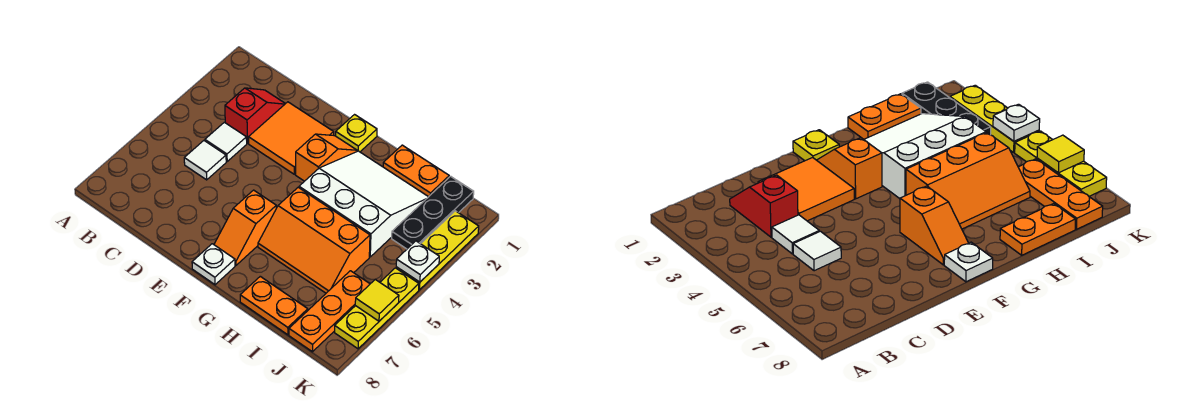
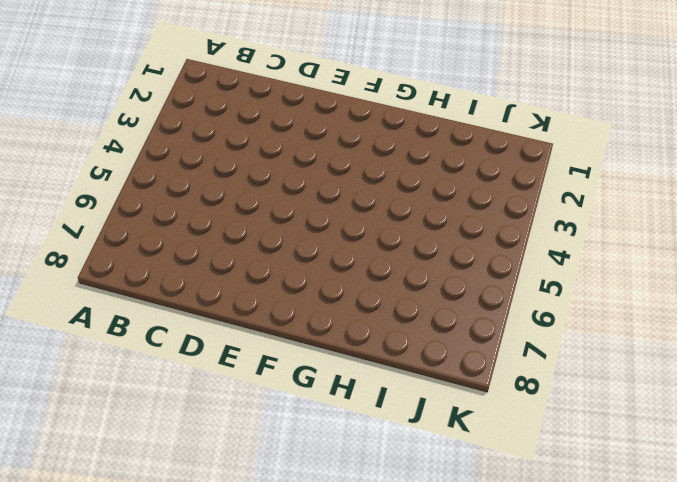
none -> red 1x2 slope [225,88,285,143]
none -> white 1x1 tile [205,122,247,161]
none -> white 1x1 tile [184,141,226,180]

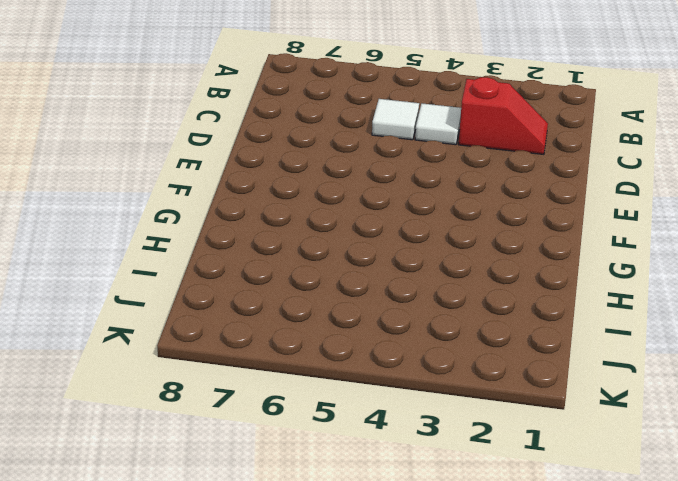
none -> orange 2x2 tile [249,102,334,174]
none -> yellow 1x1 plate [336,115,377,152]
none -> orange 1x2 slope [296,134,357,181]

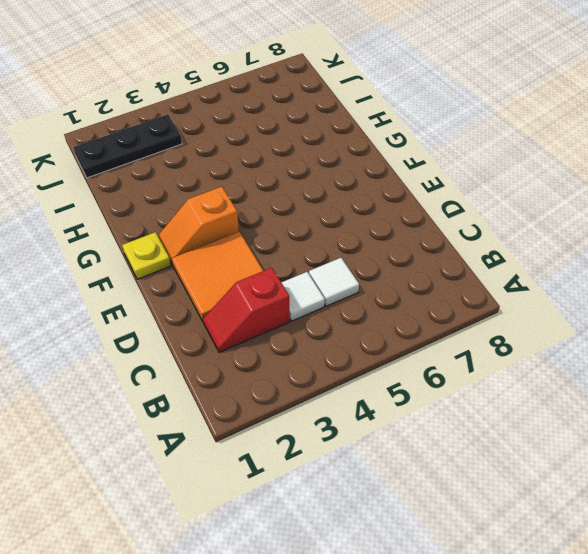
none -> orange 1x2 slope [214,190,276,265]
none -> white 1x1 plate [192,244,235,285]
none -> white 3x3 slope [299,151,428,257]

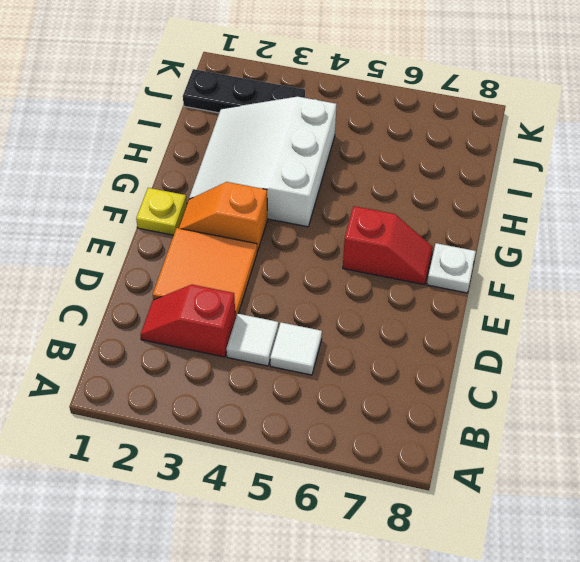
red 1x2 slope [343,206,433,285] -> orange 1x2 slope [214,190,276,265]
none -> orange 2x3 slope [258,187,370,293]
none -> orange 1x2 plate [383,145,449,197]
none -> orange 1x2 plate [240,276,308,335]

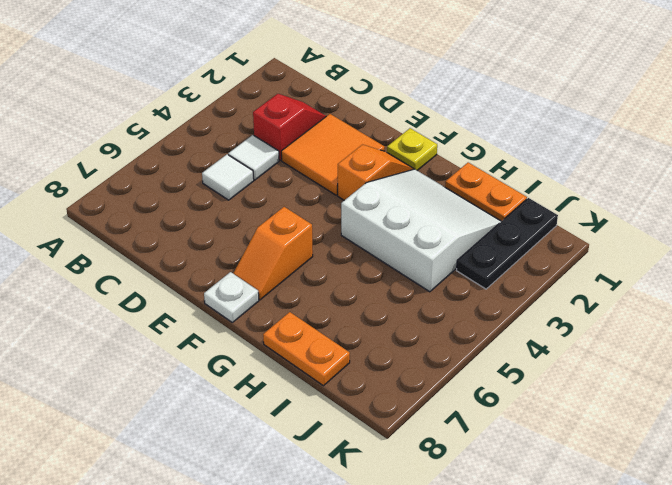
none -> orange 2x3 slope [258,187,370,293]
none -> orange 1x3 plate [289,271,370,352]
none -> yellow 1x3 plate [396,211,479,290]

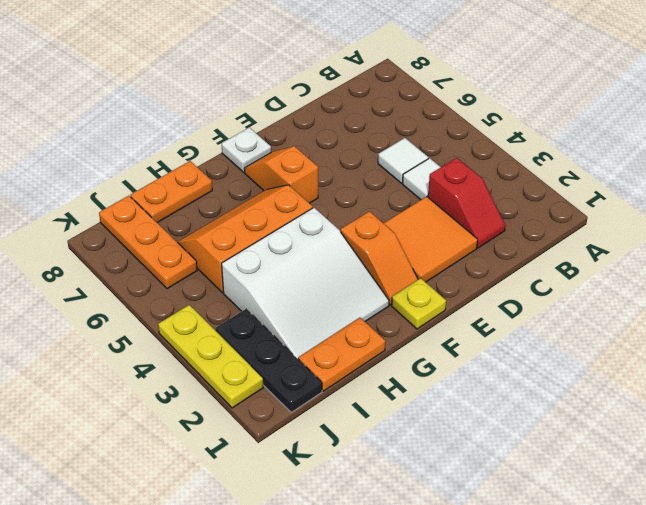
none -> yellow 1x3 plate [335,268,419,349]
none -> white 1x1 plate [396,241,439,282]
none -> yellow 1x1 tile [355,280,399,321]

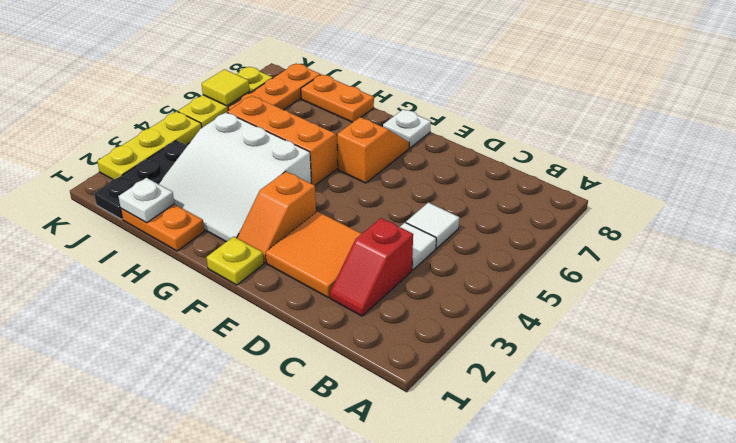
white 1x1 plate [118,178,174,223] -> white 1x1 plate moved to [396,241,439,282]

